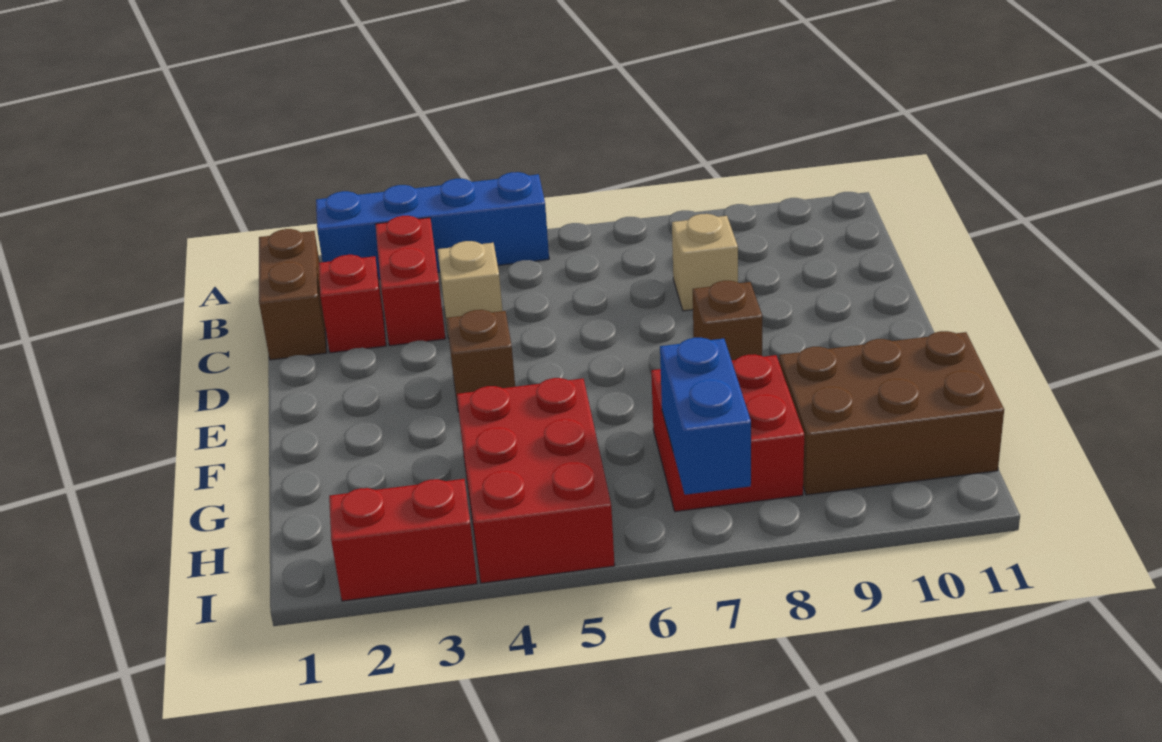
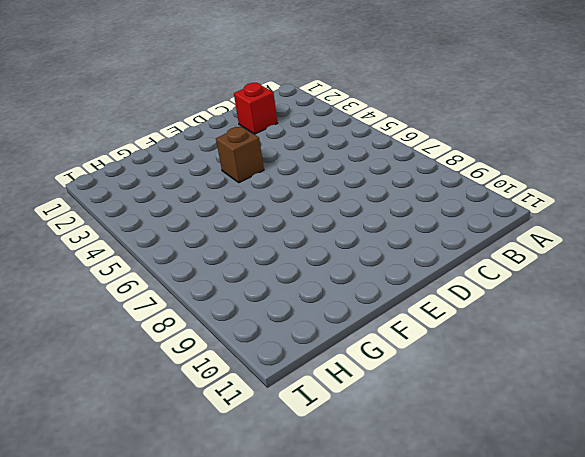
none -> blue 1x4 brick [316,172,549,279]
none -> brown 1x2 brick [259,229,327,360]
none -> red 1x2 brick [375,216,445,346]

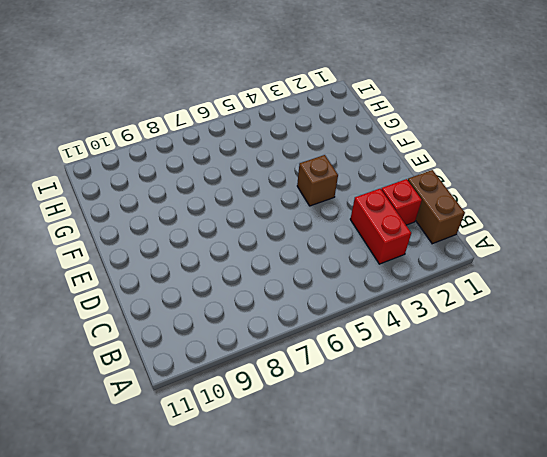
none -> blue 1x4 brick [316,172,549,279]
none -> tan 1x1 brick [438,241,503,338]
none -> tan 1x1 brick [672,214,738,311]

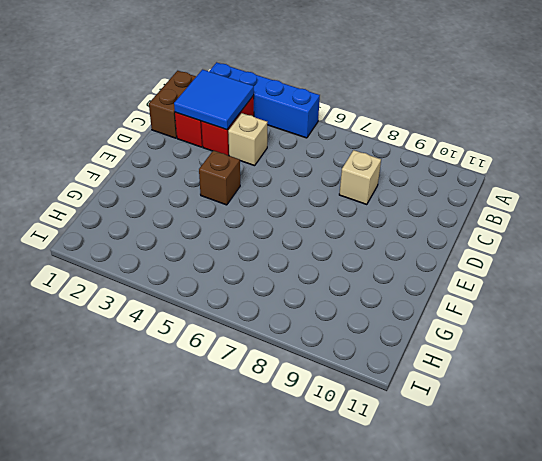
blue 2x2 tile [174,70,254,130] -> none
none -> brown 1x1 brick [693,281,762,360]
none -> red 2x3 brick [457,378,615,583]
none -> red 2x2 brick [651,354,804,512]

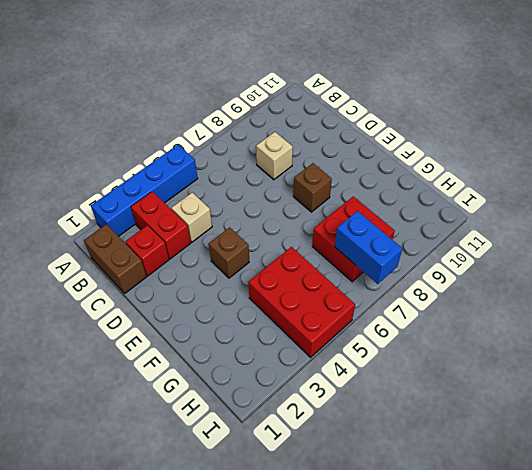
none -> brown 2x3 brick [779,331,1004,495]
none -> red 1x2 brick [329,479,477,601]

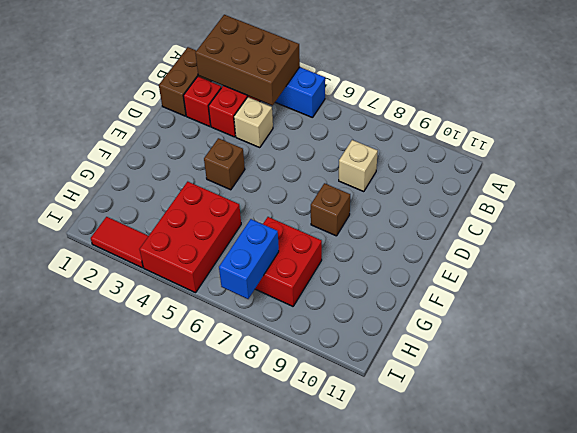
brown 2x3 brick [195,15,300,106] -> brown 2x3 brick moved to [779,331,1004,495]
red 1x2 tile [91,217,148,268] -> red 1x2 brick [329,479,477,601]

